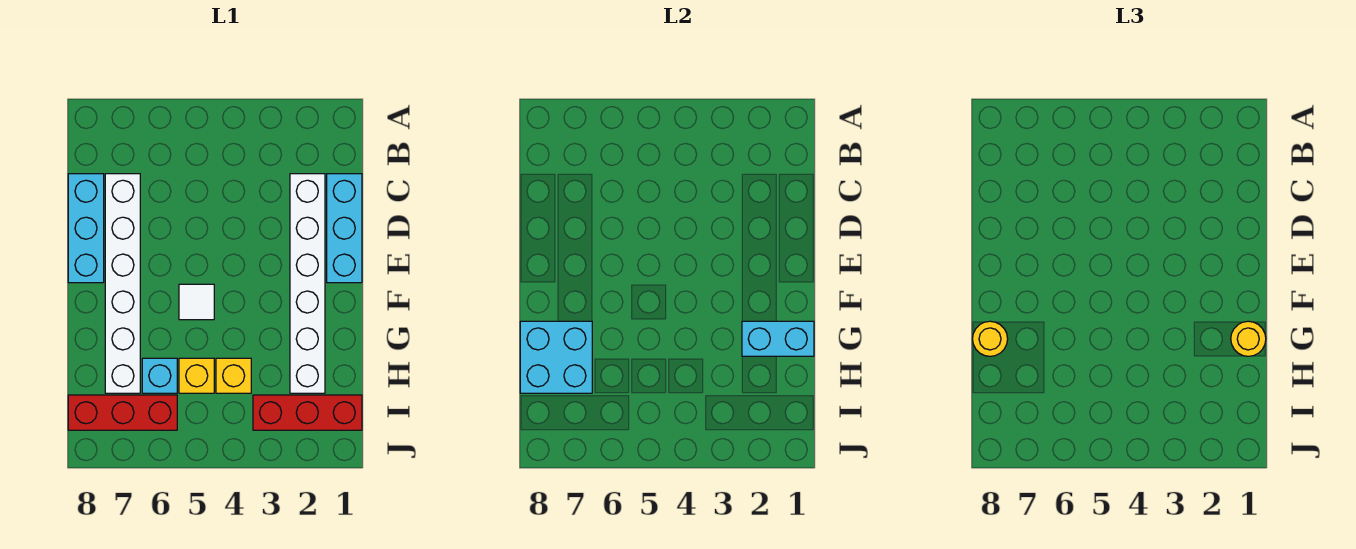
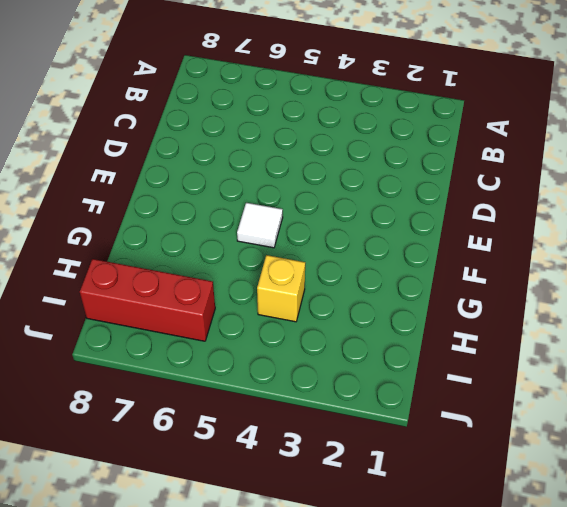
none -> cyan 1x3 brick [327,174,362,283]
none -> white 1x6 brick [290,174,325,393]
none -> white 1x6 brick [105,174,140,393]

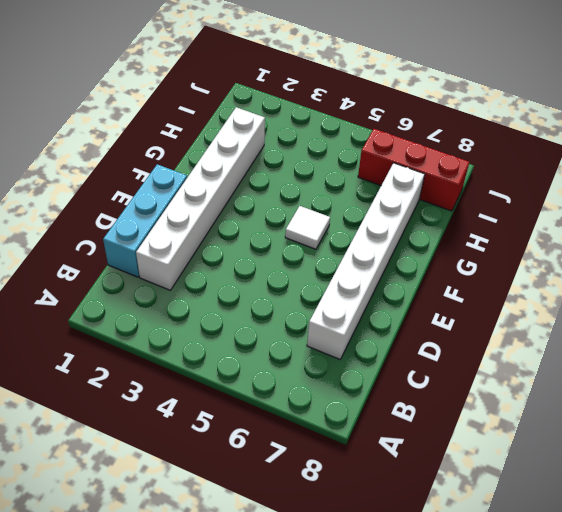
none -> cyan 1x3 brick [68,174,104,283]
none -> yellow 1x1 brick [216,358,251,393]
none -> yellow 1x1 brick [179,358,214,393]

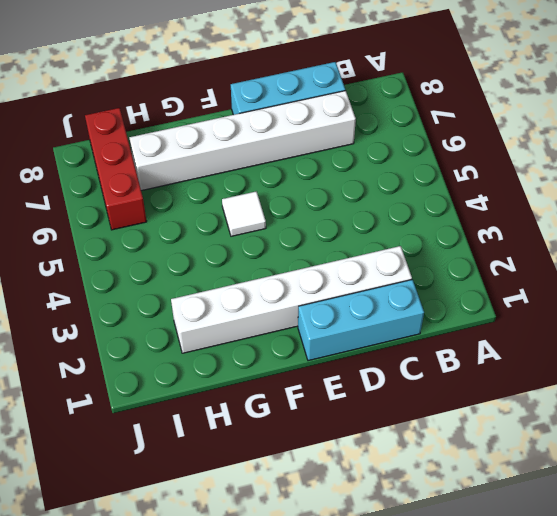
none -> yellow 1x1 brick [216,358,251,393]
none -> yellow 1x1 brick [179,358,214,393]
none -> cyan 1x1 brick [142,358,177,393]

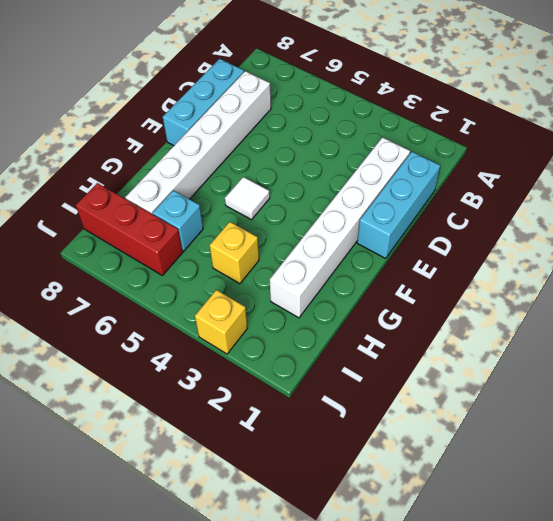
yellow 1x1 brick [195,290,247,354] -> yellow 1x1 brick moved to [179,358,214,393]
none -> red 1x3 brick [253,395,362,430]
none -> cyan 1x2 brick [742,321,814,356]
none -> cyan 2x2 brick [520,321,592,393]

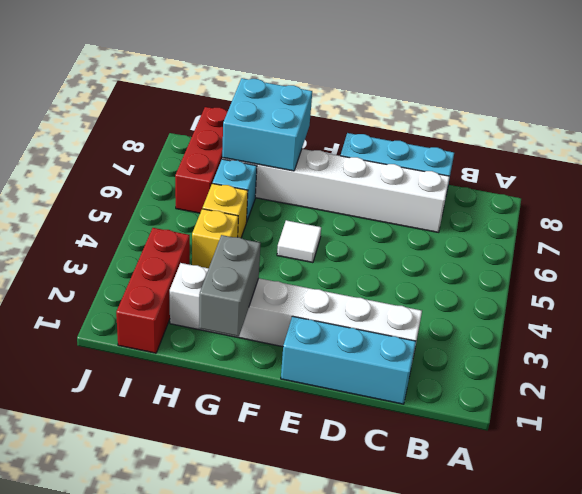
grey 1x2 brick [199,235,261,336] -> cyan 1x2 brick [742,321,814,356]
none -> yellow 1x1 round brick [1231,321,1266,356]
none -> yellow 1x1 round brick [973,321,1008,356]

